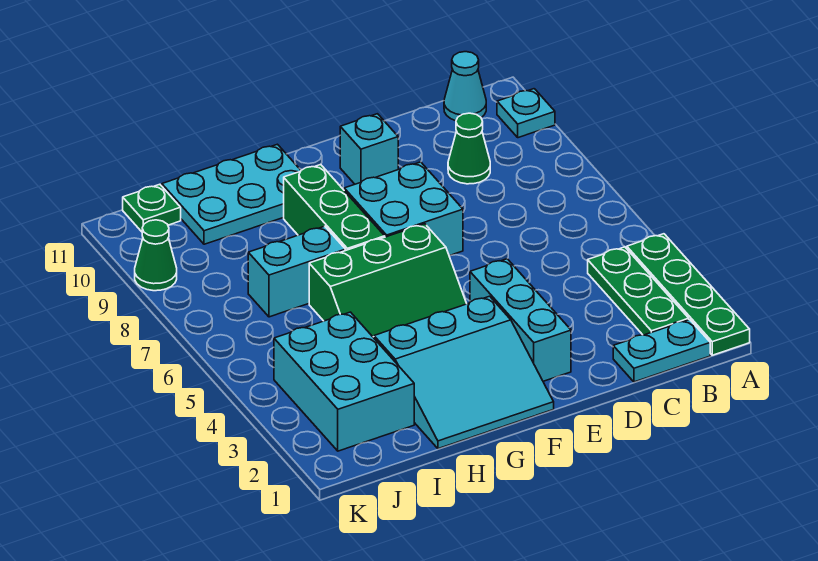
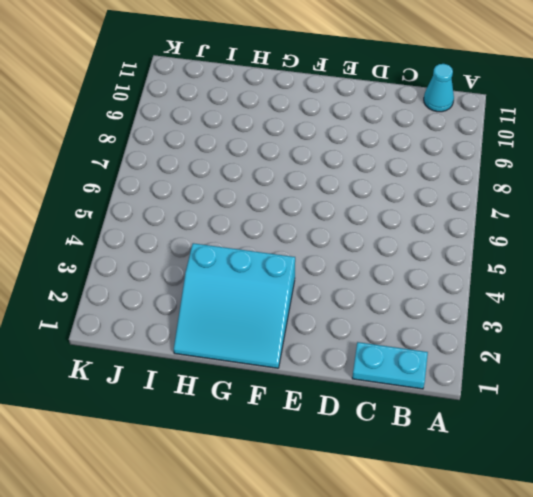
none -> green 1x4 plate [627,234,750,355]
none -> cyan 1x1 plate [497,89,555,138]
none -> green 1x3 plate [588,247,689,335]

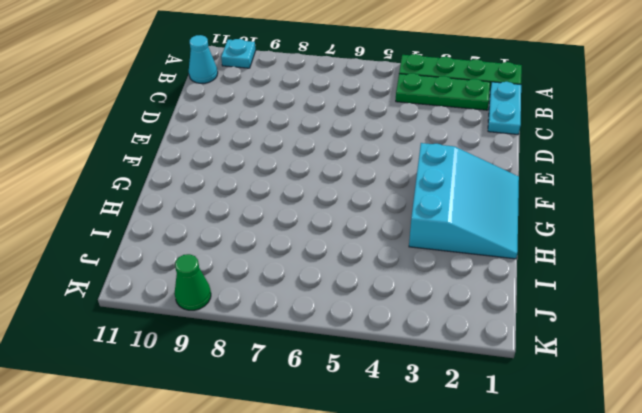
none -> green 1x1 cone [448,113,490,184]
none -> cyan 1x3 brick [470,259,571,381]
none -> cyan 2x2 brick [344,162,463,256]

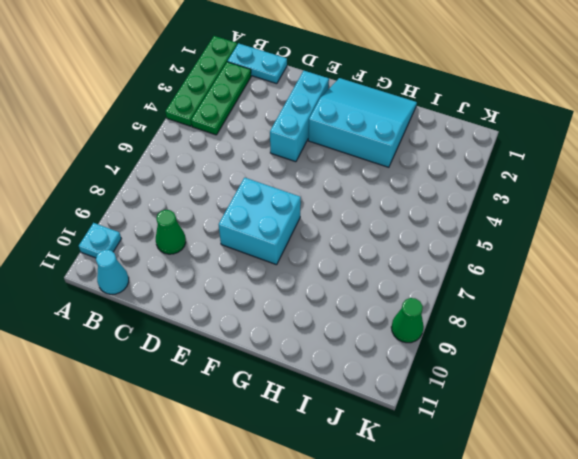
none -> cyan 1x1 brick [340,114,398,184]
none -> green 2x3 slope [309,224,467,338]
none -> green 1x3 brick [284,165,385,251]

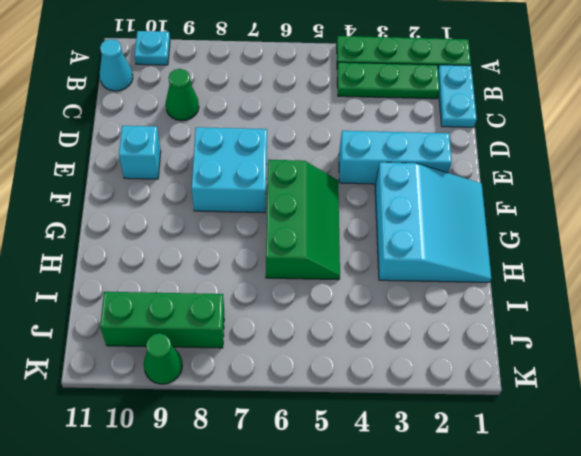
green 1x3 brick [100,292,224,348] -> green 1x3 brick moved to [284,165,385,251]
none -> cyan 2x3 plate [162,144,301,244]
none -> cyan 1x2 brick [248,226,345,317]
none -> cyan 2x3 brick [274,312,414,451]

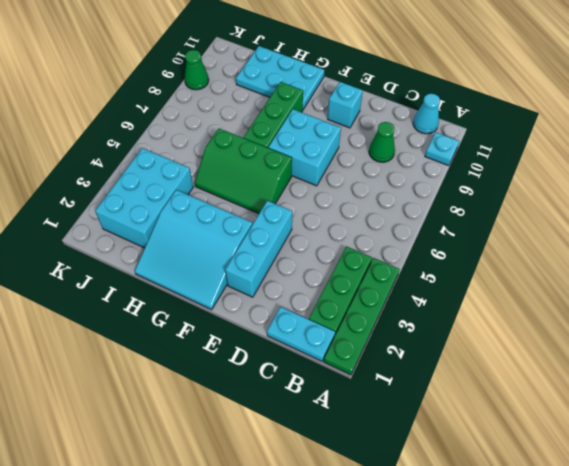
none -> cyan 1x2 brick [248,226,345,317]
none -> green 1x1 plate [123,184,181,232]

